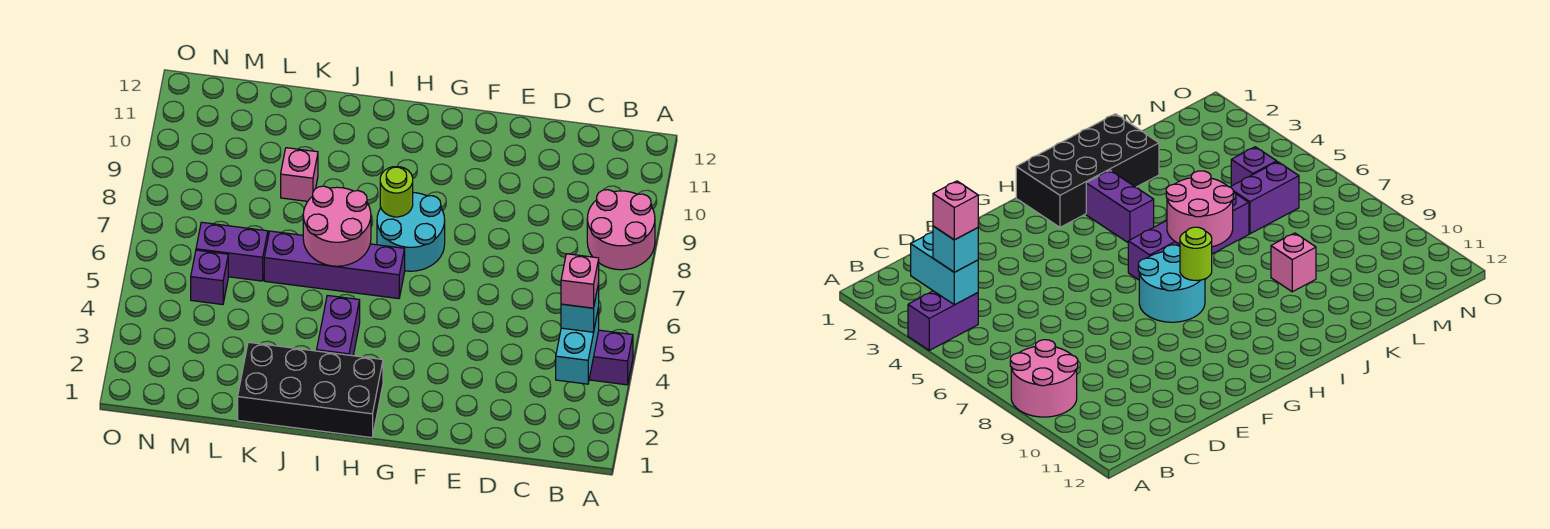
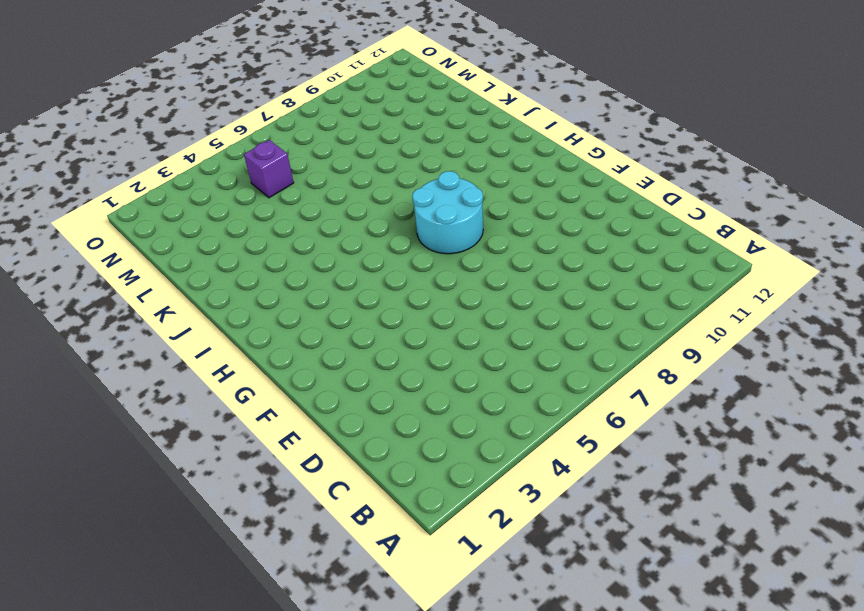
none -> purple 1x2 brick [589,330,633,385]
none -> pink 2x2 round brick [587,190,655,270]
none -> black 2x4 brick [238,342,383,438]

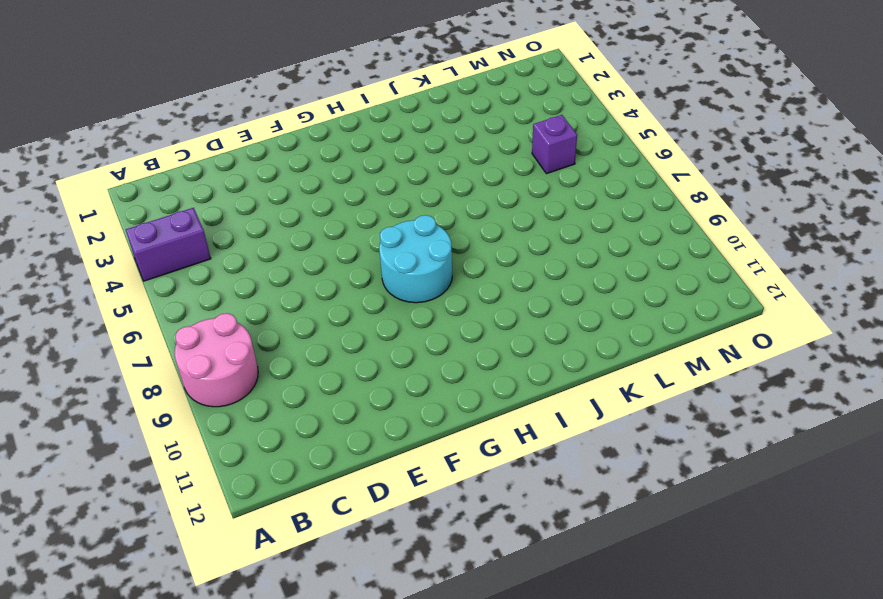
none -> black 2x4 brick [238,342,383,438]
none -> purple 1x4 brick [264,231,405,299]
none -> purple 1x2 brick [317,295,360,356]

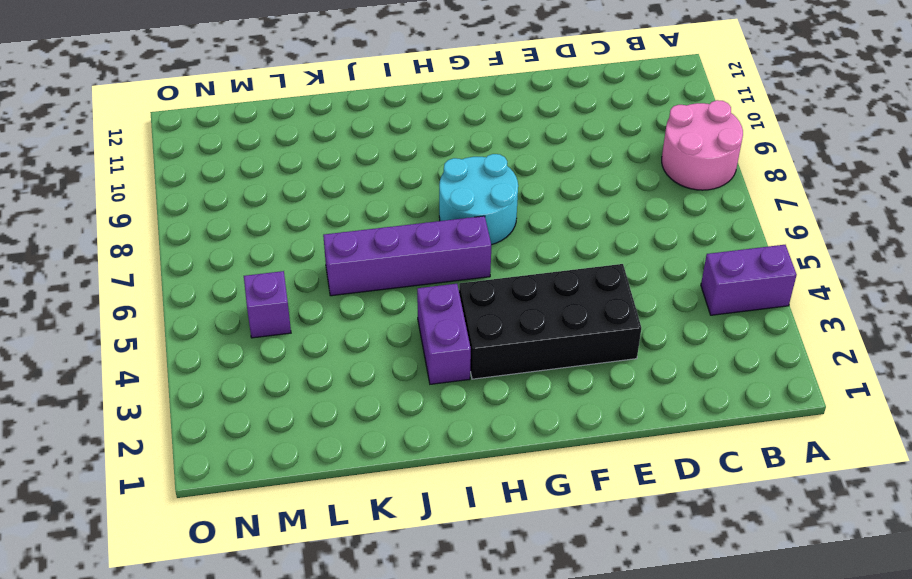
black 2x4 brick [459,264,641,379] -> black 2x4 brick moved to [238,342,383,438]
none -> pink 1x1 brick [281,148,318,201]
none -> purple 1x2 brick [196,222,268,281]
none -> cyan 1x2 brick [556,308,599,384]

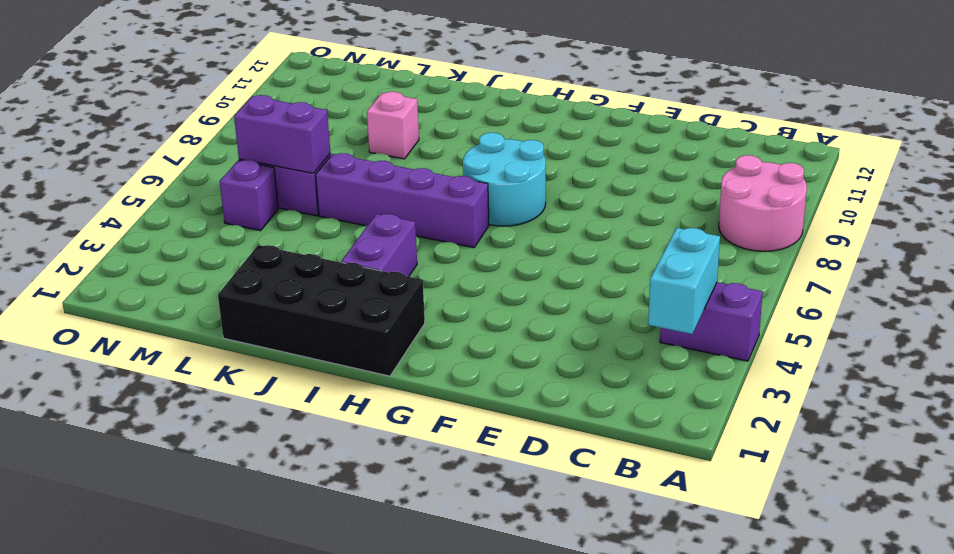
purple 1x2 brick [234,95,330,173] -> none
none -> lime 1x1 round brick [380,167,413,217]
none -> pink 2x2 round brick [303,186,371,266]
none -> cyan 1x1 brick [561,284,599,332]

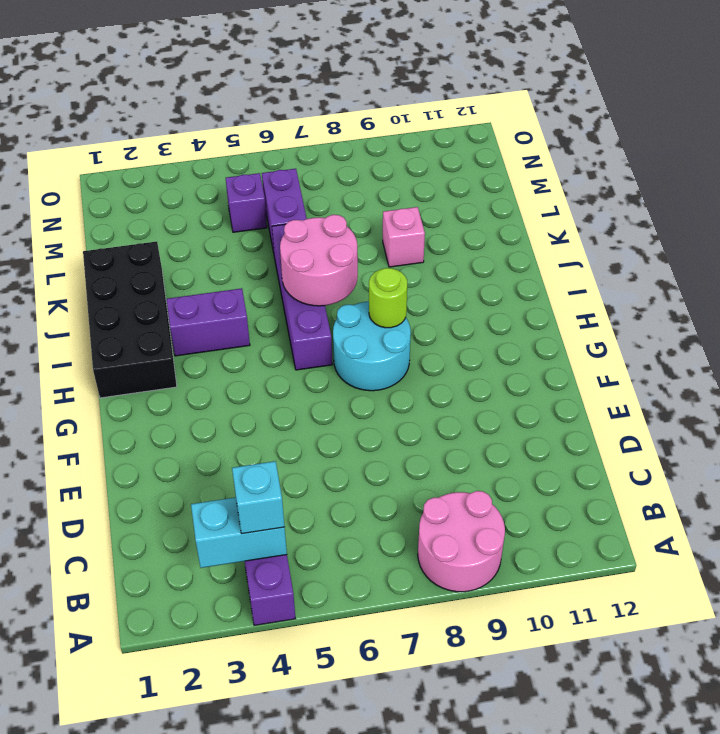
none -> pink 1x1 brick [561,254,599,308]

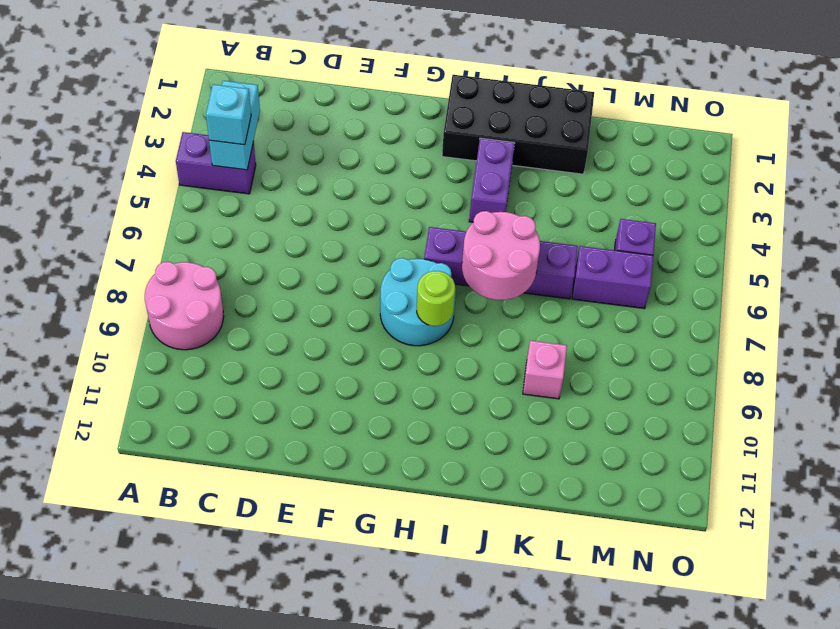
none -> pink 1x1 brick [561,254,599,308]

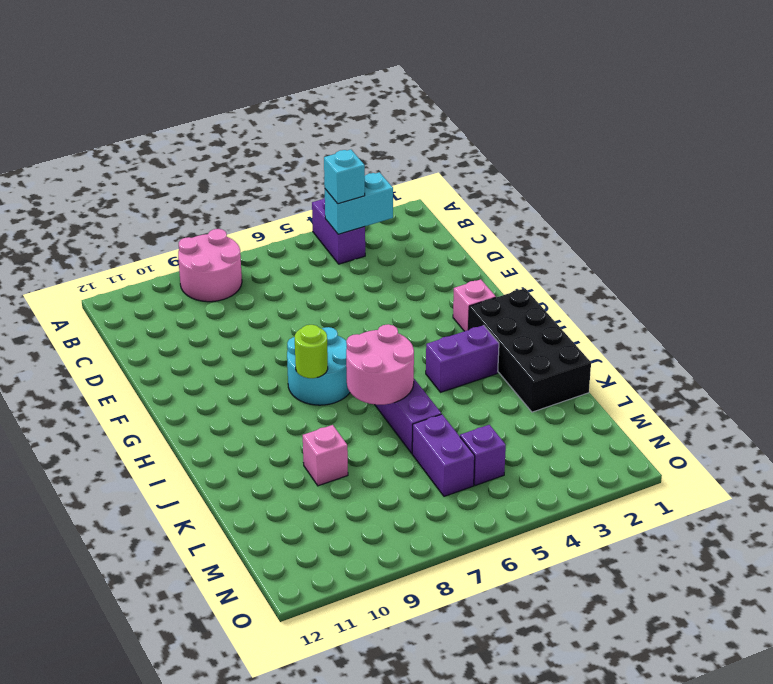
pink 1x1 brick [453,279,496,331] -> pink 1x1 brick moved to [561,254,599,308]

